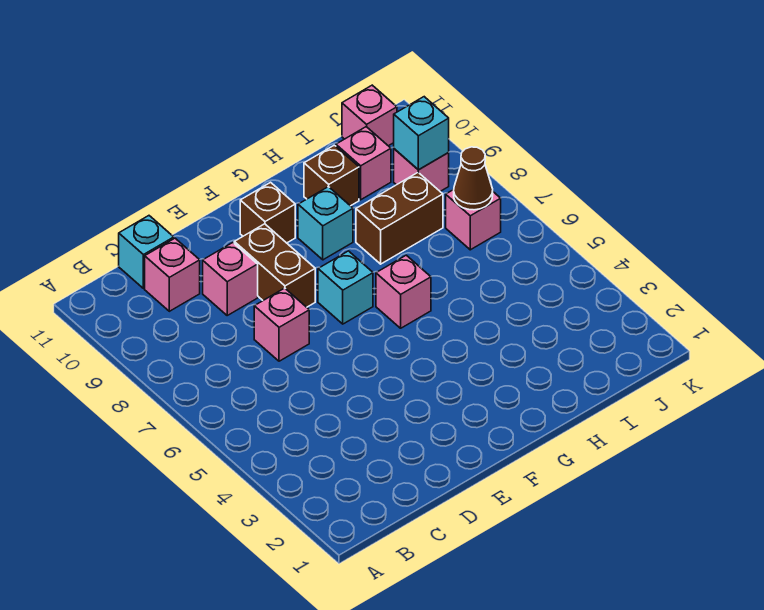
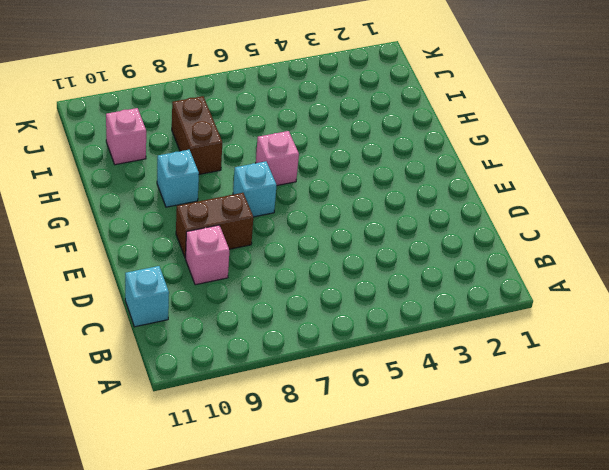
none -> pink 1x1 brick [145,238,200,311]
none -> pink 1x1 brick [254,288,309,361]
none -> brown 1x1 brick [240,182,295,243]

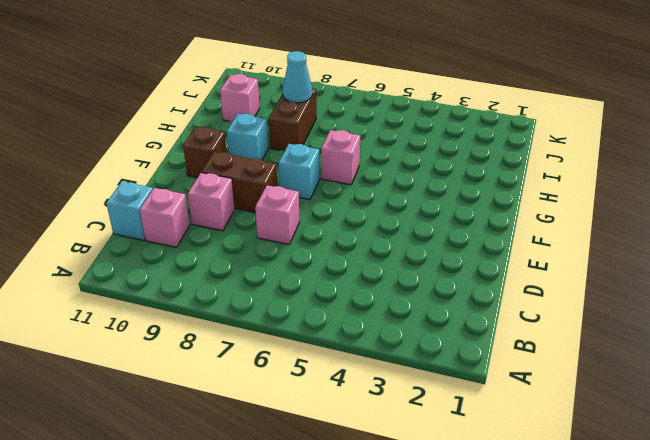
cyan 1x1 cone [283,51,312,103] -> none
none -> brown 1x1 brick [304,145,359,206]
none -> pink 1x1 brick [446,190,501,250]
none -> pink 1x1 brick [394,149,449,191]

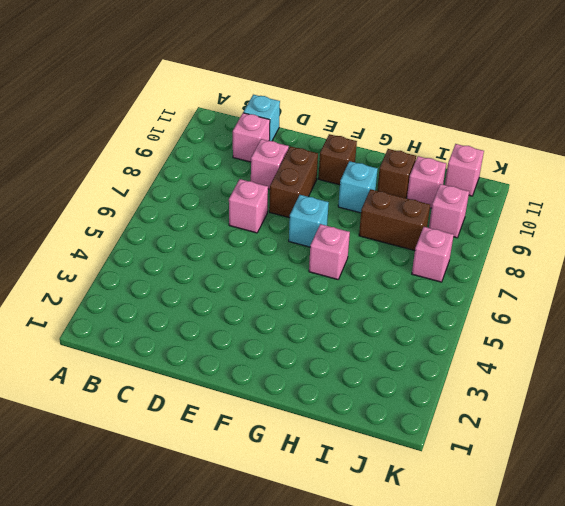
none -> brown 1x1 cone [454,147,493,210]
none -> cyan 1x1 brick [394,97,449,170]

